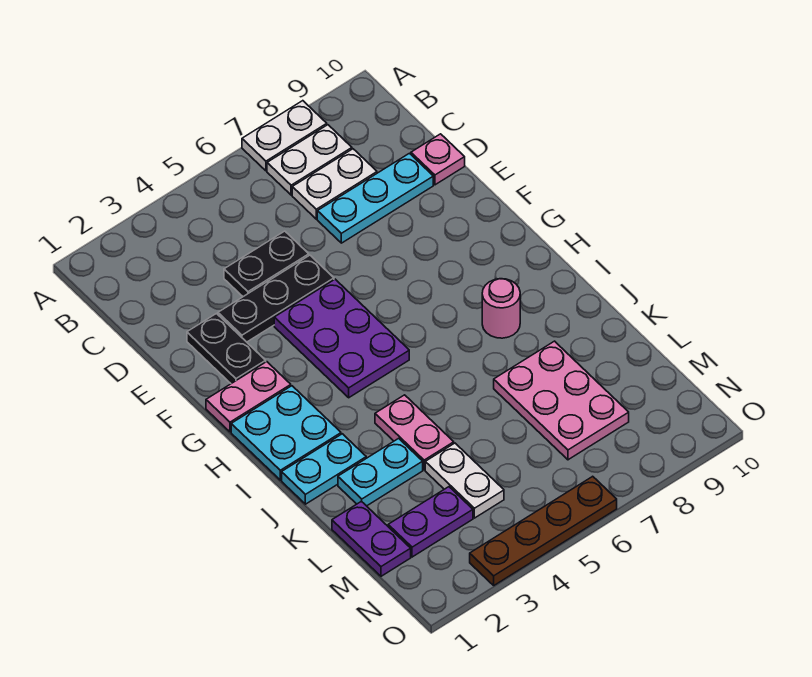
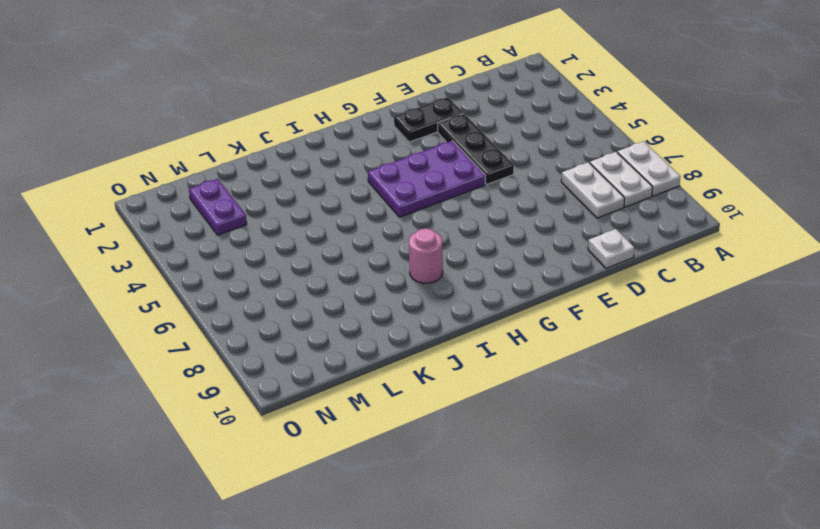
white 1x1 plate [588,229,634,268] -> pink 1x1 plate [411,134,465,185]
none -> black 1x2 plate [224,231,309,297]
none -> cyan 1x3 plate [317,153,433,243]
none -> pink 1x2 plate [206,362,291,432]

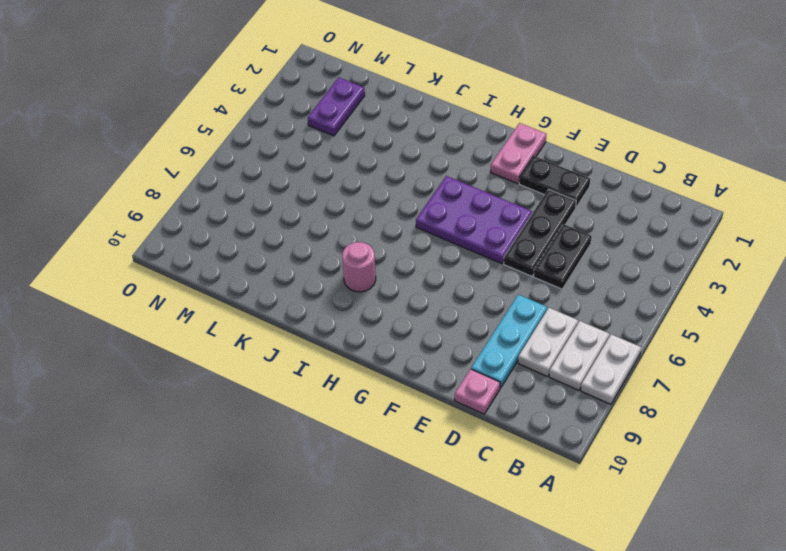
none -> cyan 2x2 plate [231,386,341,480]
none -> cyan 1x2 plate [282,434,366,504]
none -> pink 1x2 plate [375,395,454,470]

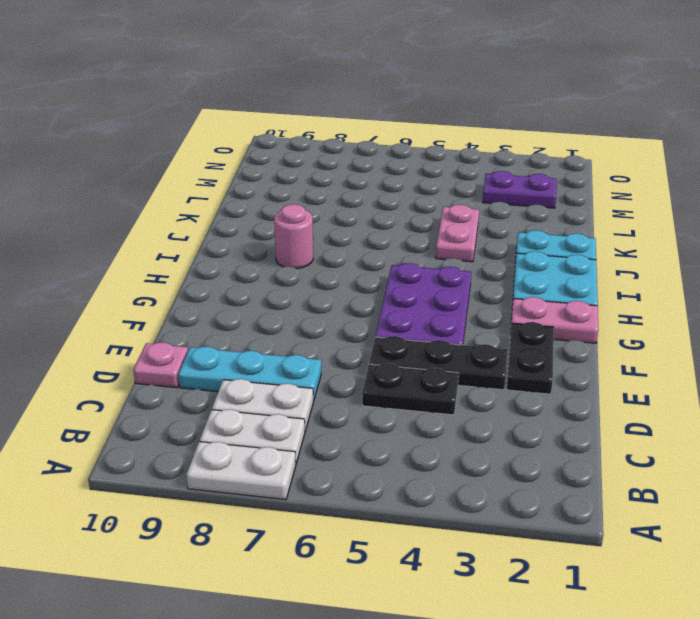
none -> cyan 1x2 plate [338,438,423,506]
none -> pink 2x3 plate [494,341,629,460]
none -> purple 1x2 plate [332,501,411,576]

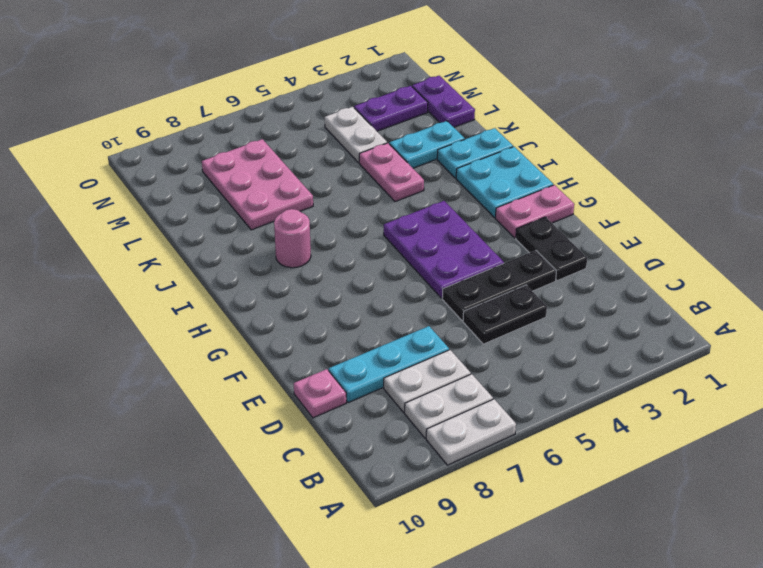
none -> brown 1x4 plate [470,476,617,585]

